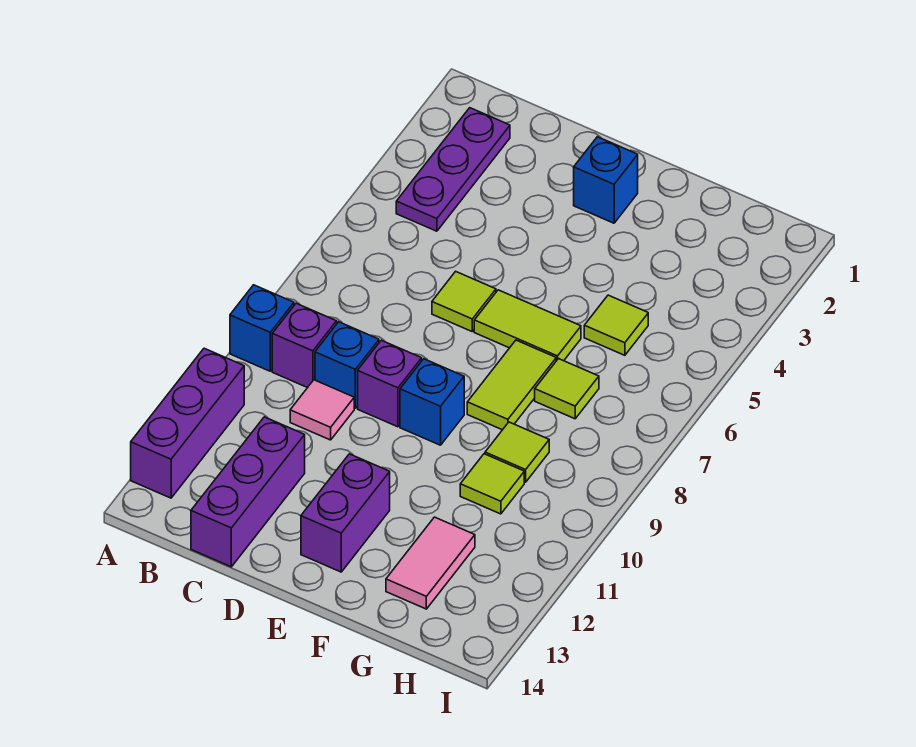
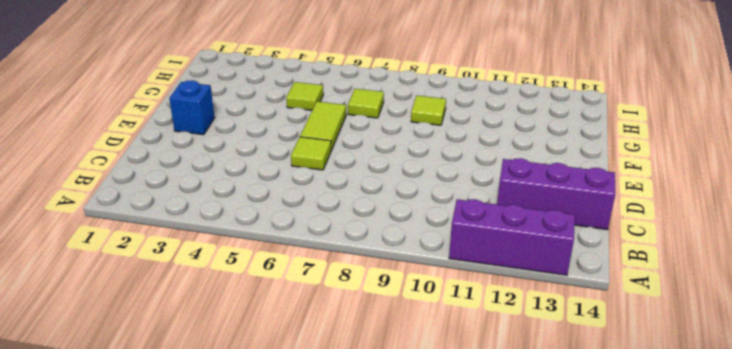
none -> blue 1x1 brick [230,285,294,371]
none -> purple 1x3 plate [396,108,510,231]
none -> purple 1x1 brick [272,303,337,388]

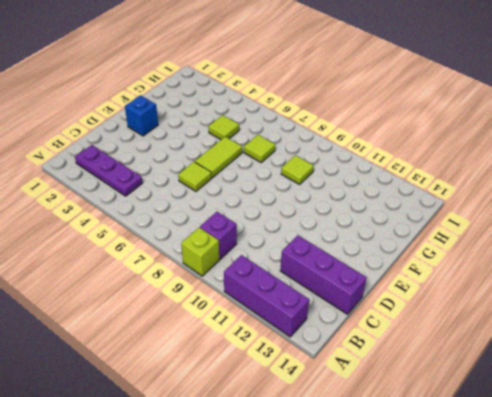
lime 1x1 brick [181,228,219,276] -> blue 1x1 brick [230,285,294,371]
none -> blue 1x1 brick [315,322,379,408]
none -> pink 1x1 tile [290,380,354,440]
none -> purple 1x1 brick [358,340,422,427]

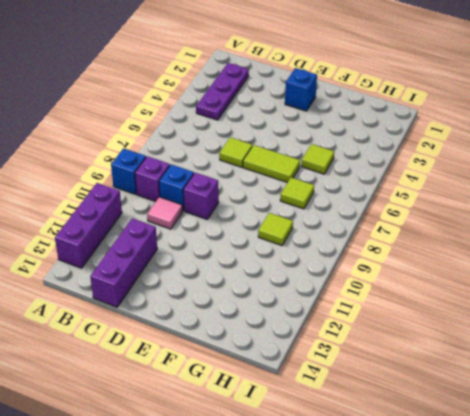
none -> blue 1x1 brick [400,359,464,445]
none -> purple 1x2 brick [301,454,390,572]
none -> lime 1x2 tile [467,340,556,430]

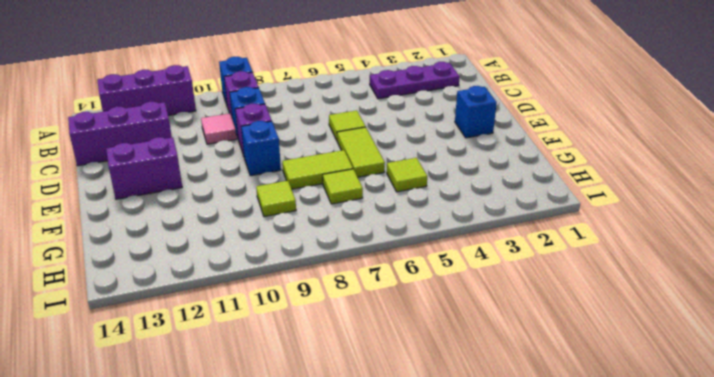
none -> lime 1x1 tile [460,454,524,514]
none -> pink 1x2 tile [386,517,475,609]

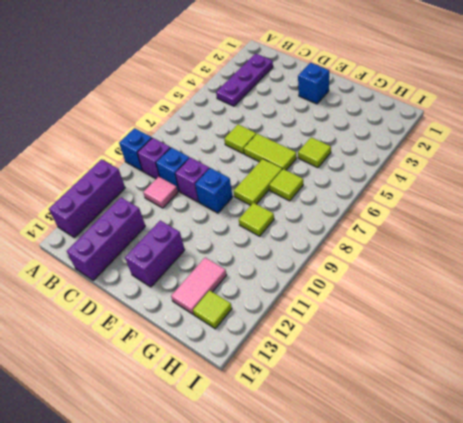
lime 1x1 tile [193,290,232,329] -> lime 1x1 tile moved to [460,454,524,514]

